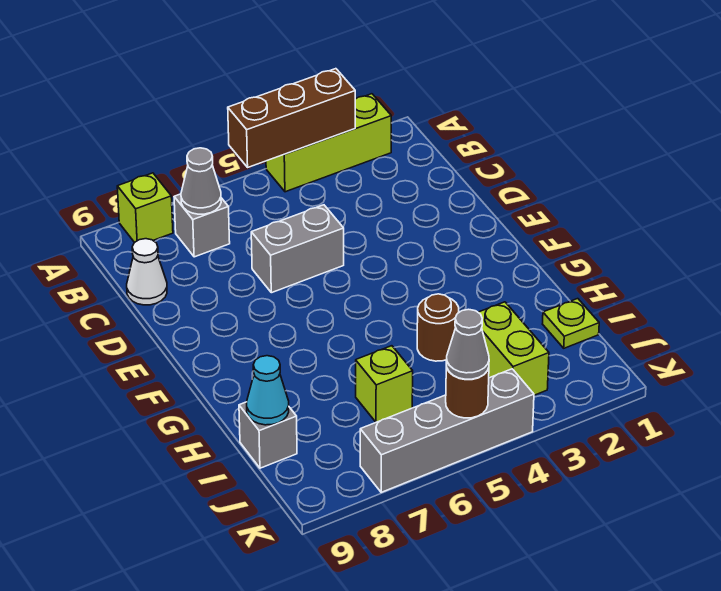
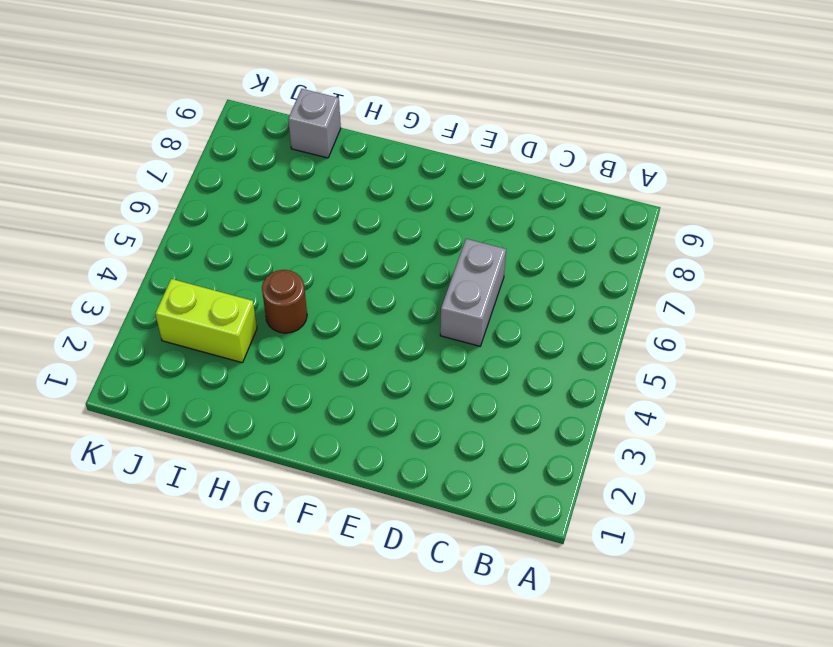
none -> lime 1x3 brick [266,94,391,192]
none -> lime 1x1 brick [117,173,173,243]
none -> grey 1x1 brick [174,194,230,257]

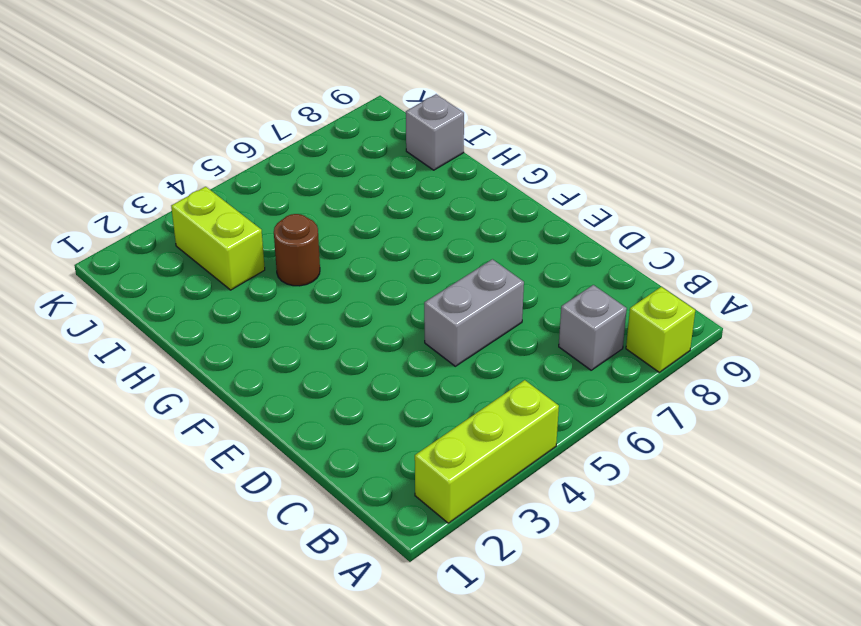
none -> white 1x1 cone [127,239,167,305]
none -> lime 1x1 plate [543,299,599,348]
none -> lime 1x1 brick [356,346,413,422]

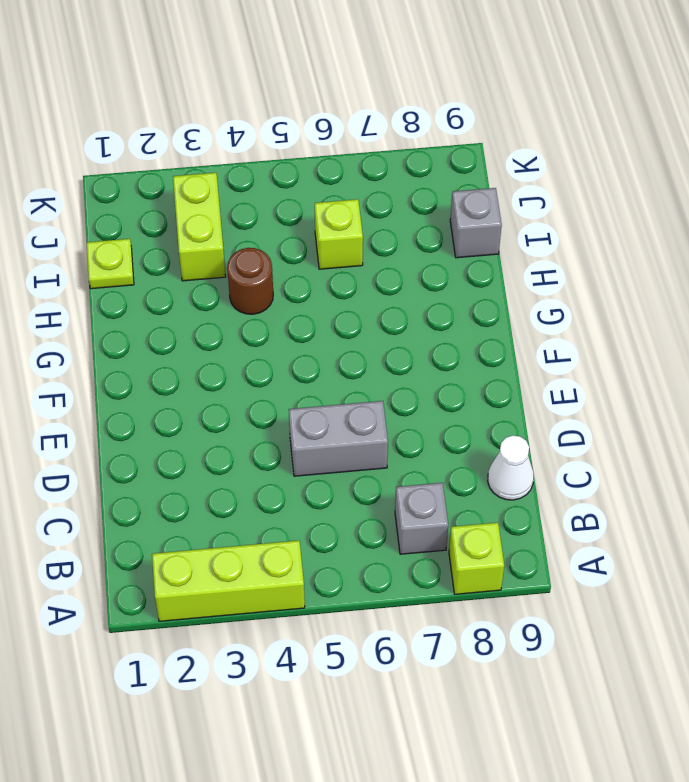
none -> grey 1x4 brick [360,369,534,492]
none -> brown 1x3 brick [228,69,355,167]
none -> grey 1x1 cone [181,148,221,214]

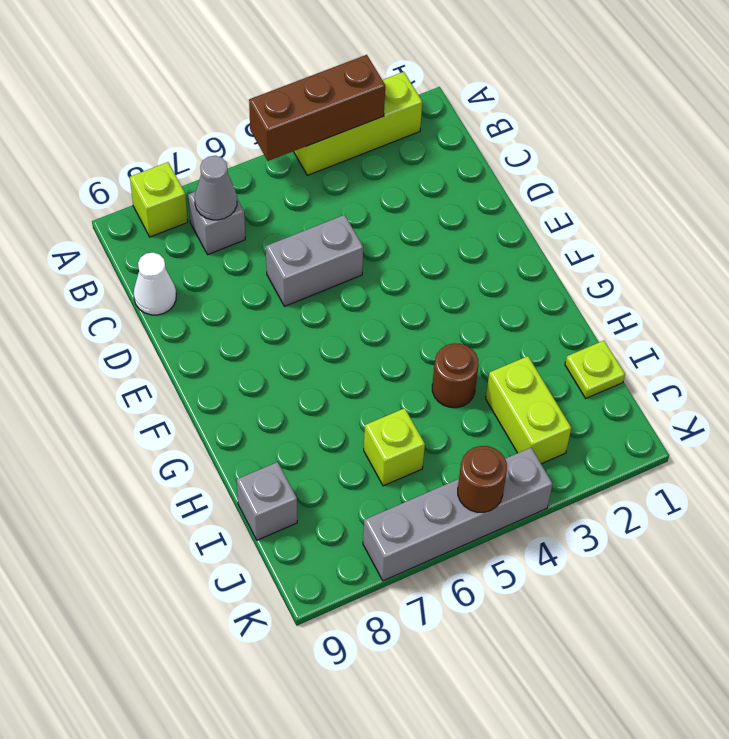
none -> cyan 1x1 cone [247,356,289,425]
none -> grey 1x1 cone [446,309,489,379]

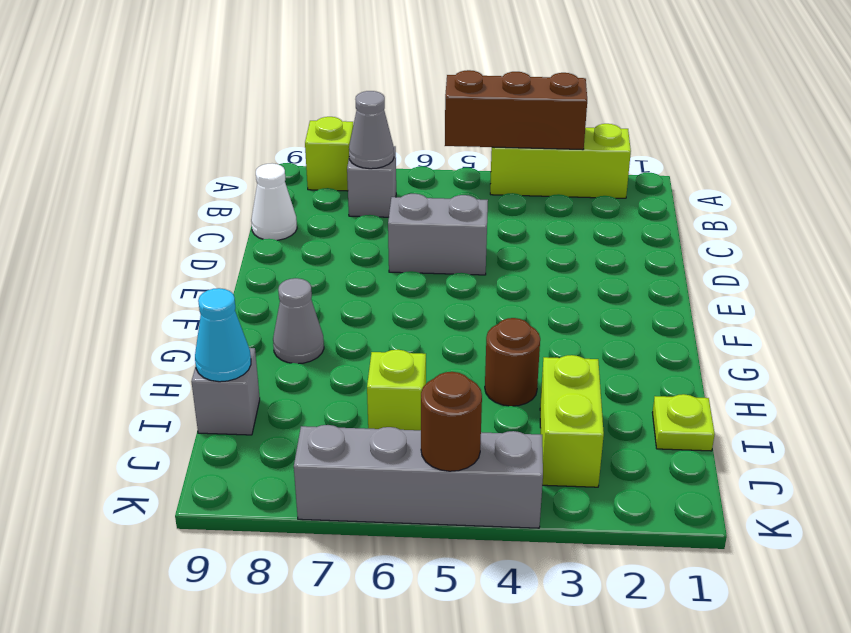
grey 1x1 cone [273,278,324,364] -> grey 1x1 cone moved to [446,309,489,379]

